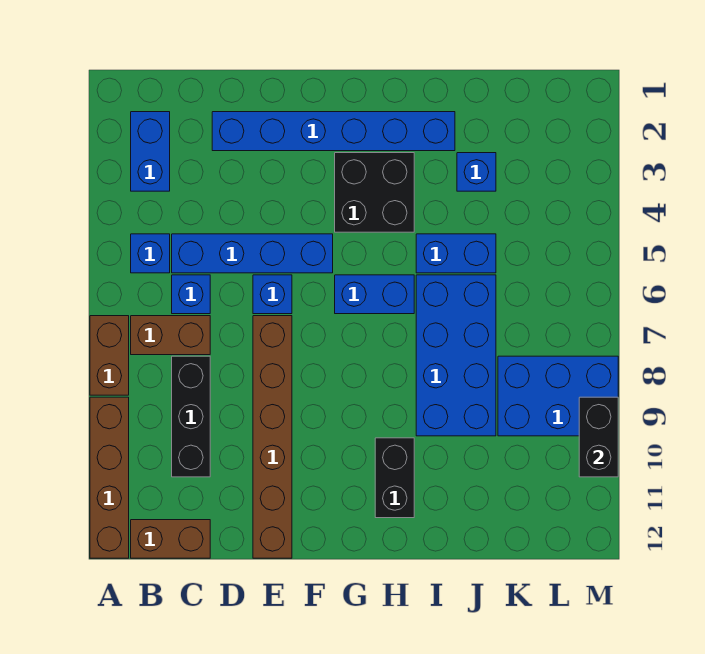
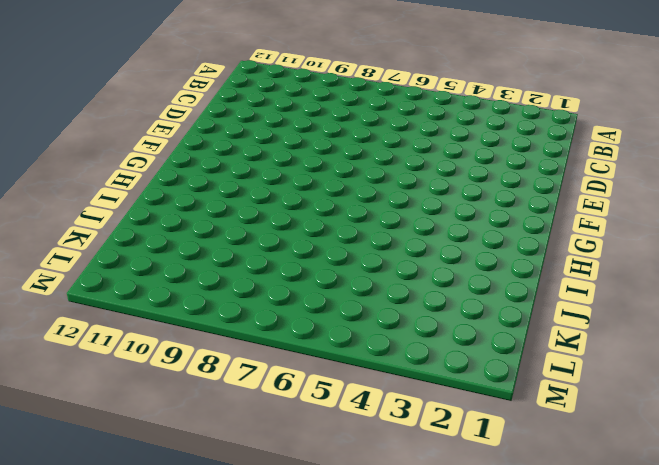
none -> brown 1x2 brick [90,316,129,395]
none -> brown 1x4 brick [90,397,129,558]
none -> blue 1x2 brick [131,112,170,191]

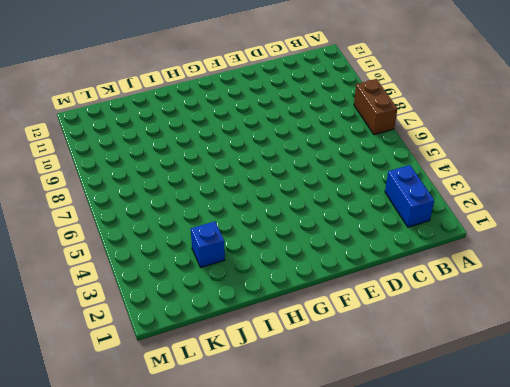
none -> brown 1x4 brick [90,397,129,558]
none -> blue 1x1 brick [131,234,170,273]
none -> brown 1x2 brick [131,316,210,355]

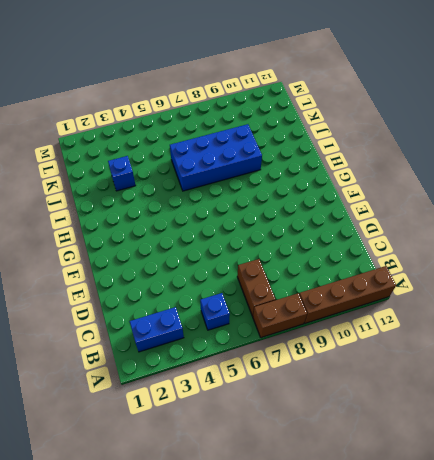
none -> brown 1x2 brick [131,520,210,558]
none -> blue 1x4 brick [172,234,333,273]
none -> blue 1x1 brick [172,275,210,314]

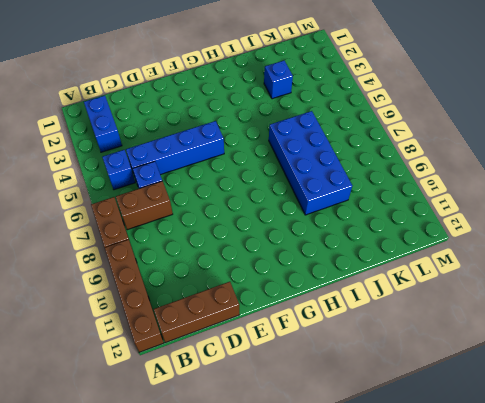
brown 1x3 brick [154,282,239,343] -> brown 1x2 brick [131,520,210,558]
none -> black 1x3 brick [172,356,210,477]
none -> blue 1x6 brick [212,112,455,151]
none -> blue 1x1 brick [253,275,292,314]

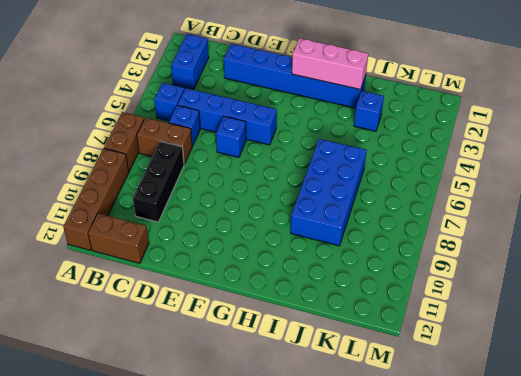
pink 1x3 brick [292,38,368,89] -> none
none -> brown 1x6 brick [253,316,292,558]
none -> black 2x2 brick [335,153,414,232]
none -> blue 1x2 brick [335,275,414,314]

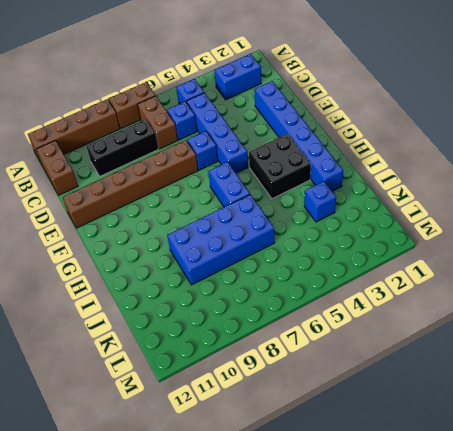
none -> black 1x2 brick [375,438,414,518]
none -> blue 1x2 brick [416,234,496,273]
none -> blue 2x3 brick [498,356,618,436]

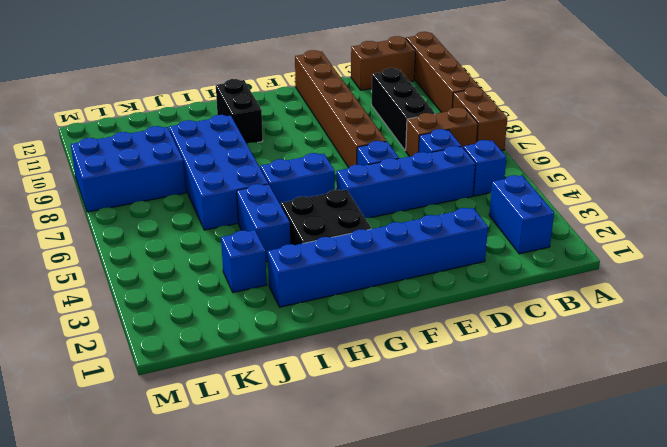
blue 1x2 brick [237,184,290,262] -> blue 1x2 brick turned to [416,234,496,273]
none -> black 1x2 brick [579,397,618,477]

